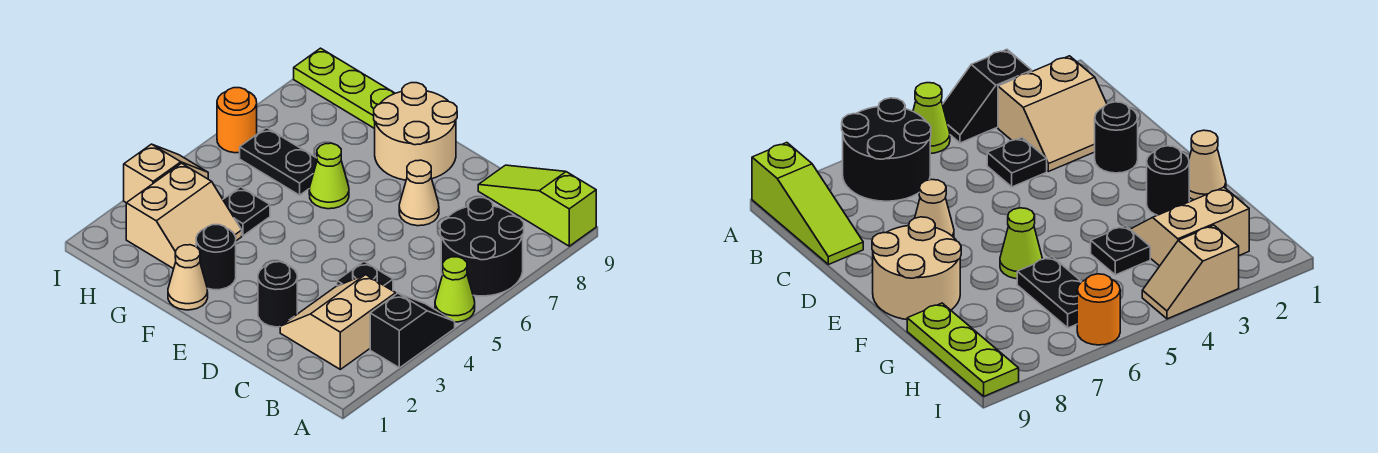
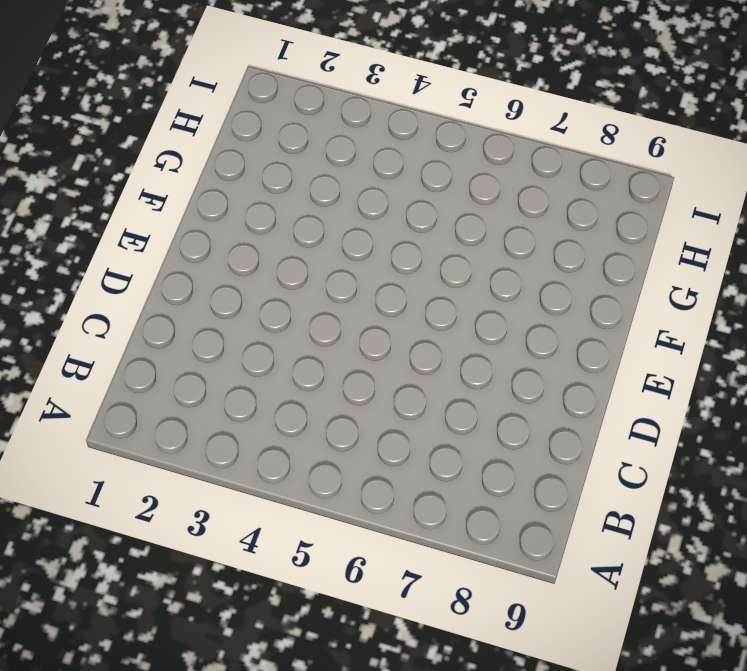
none -> black 1x2 slope [370,293,455,368]
none -> lime 1x1 cone [435,257,475,322]
none -> black 2x2 round brick [440,198,524,296]

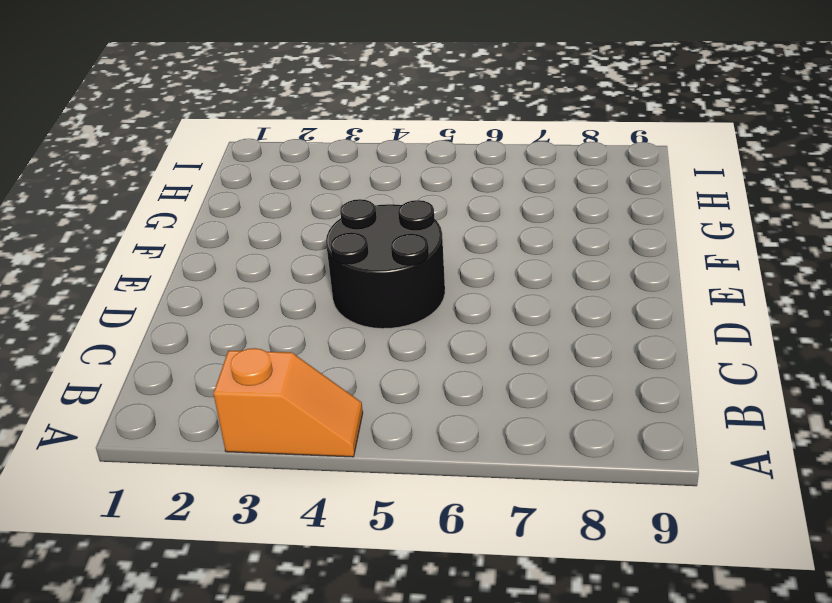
orange 1x2 slope [213,348,363,457] -> black 1x2 slope [370,293,455,368]
black 2x2 round brick [326,199,445,329] -> black 2x2 round brick moved to [440,198,524,296]
none -> lime 1x1 cone [435,257,475,322]
none -> lime 1x3 slope [478,165,596,246]
none -> tan 2x2 slope [280,275,396,369]

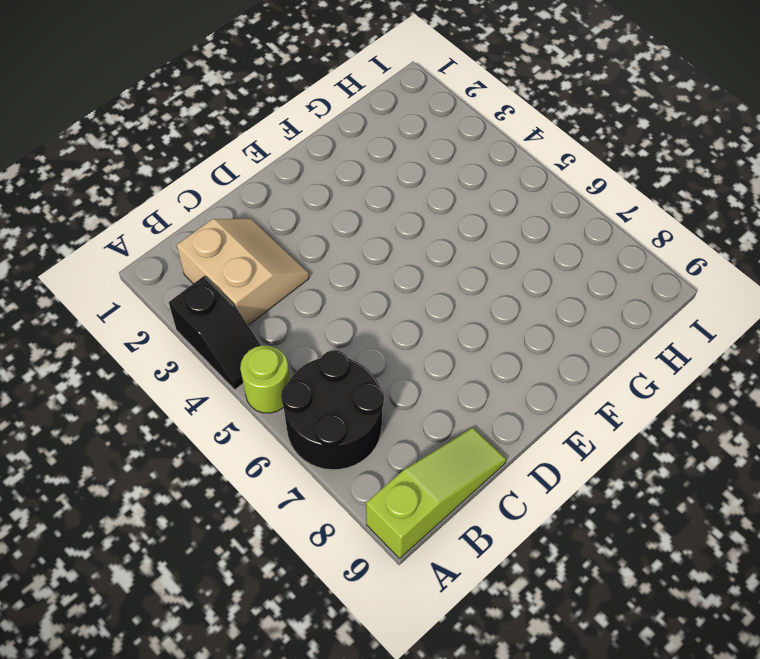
lime 1x1 round brick [240,345,290,413] -> lime 1x1 cone [435,257,475,322]
none -> black 1x1 plate [337,262,393,291]
none -> black 1x1 round brick [258,262,297,327]
none -> tan 1x1 cone [399,160,439,226]

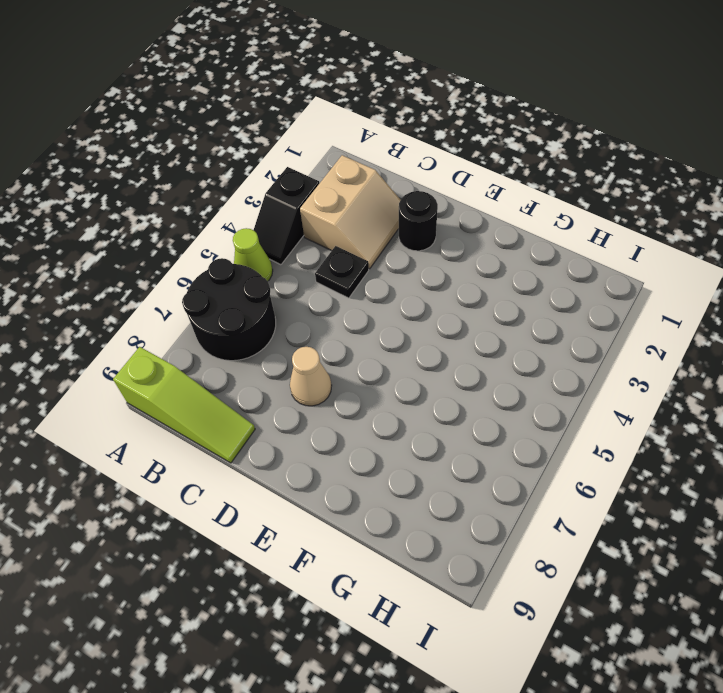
none -> tan 2x2 round brick [374,83,457,180]
none -> tan 1x1 cone [168,245,208,310]
none -> black 1x1 round brick [196,225,236,290]

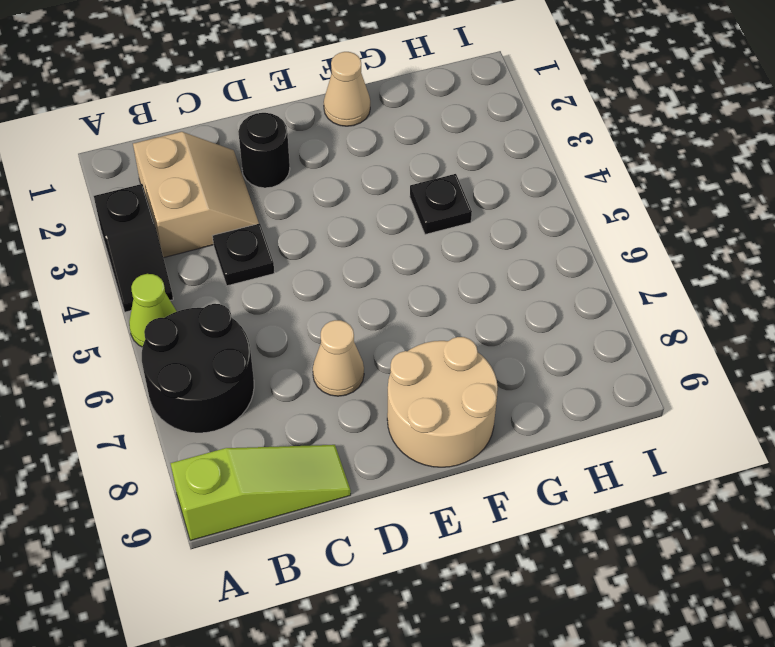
none -> black 1x1 round brick [196,225,236,290]
none -> lime 1x1 cone [309,143,349,209]
none -> tan 2x2 slope [126,163,242,269]

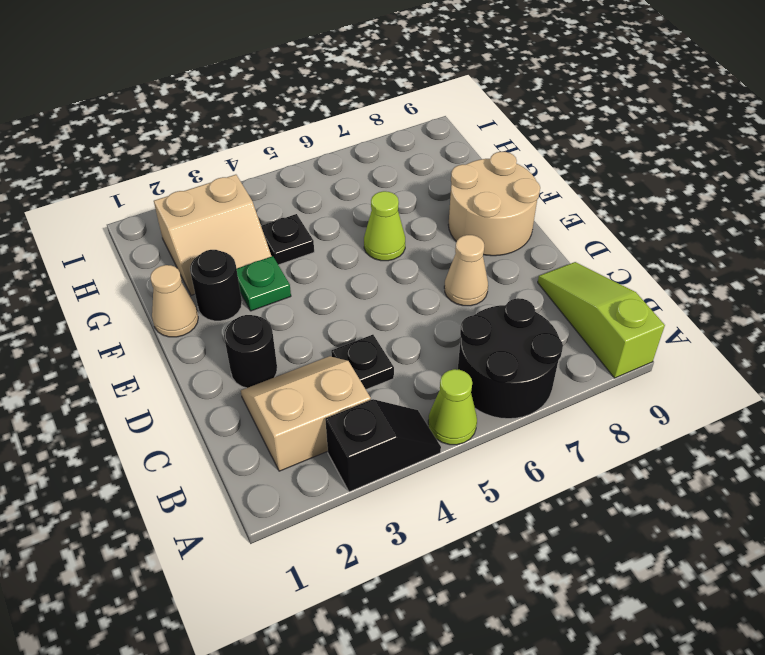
green 1x1 plate [237,256,291,311] -> none
none -> black 1x2 plate [240,128,317,195]
none -> lime 1x3 plate [294,48,395,129]
none -> tan 1x2 slope [124,144,208,203]

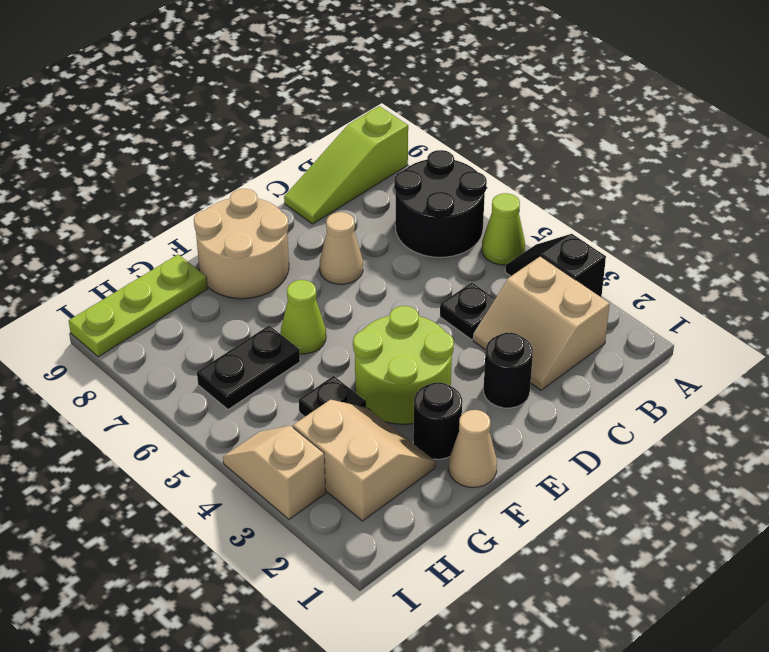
lime 2x2 round brick [353,306,454,424] -> none
none -> orange 1x1 round brick [217,88,257,153]

